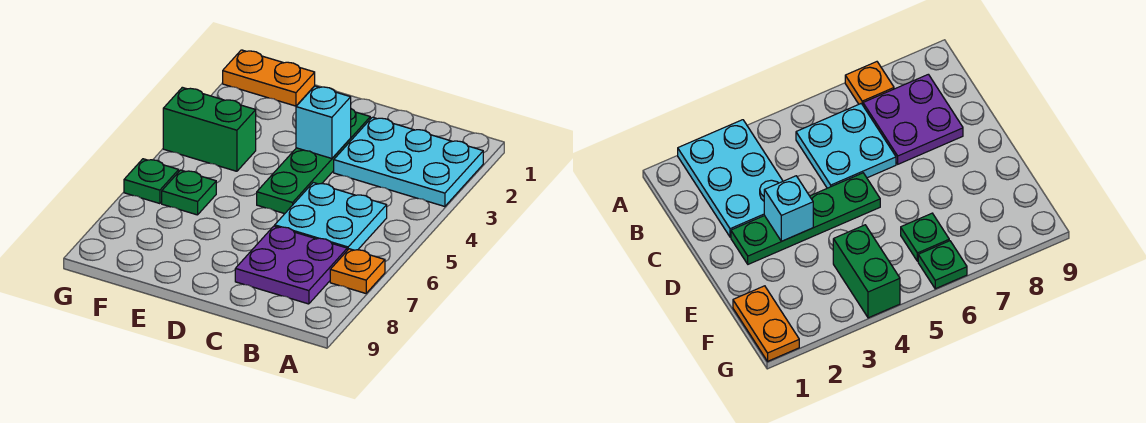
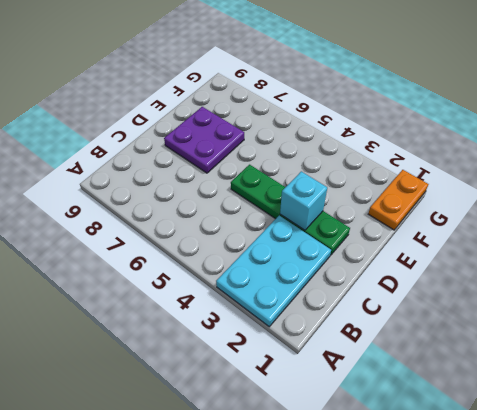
purple 2x2 plate [164,107,244,173] -> purple 2x2 plate moved to [235,226,347,304]
none -> orange 1x1 plate [330,249,385,293]
none -> cyan 2x2 plate [275,183,387,250]

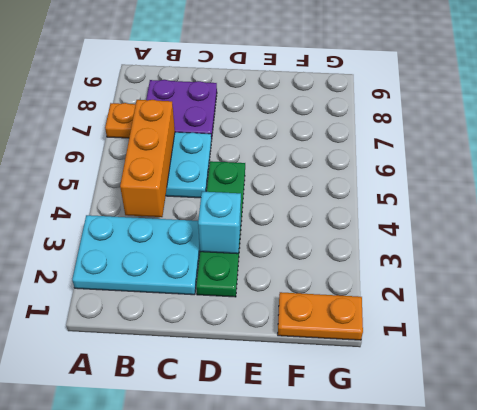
orange 1x3 brick [120,100,175,217] -> none
none -> green 1x2 brick [163,87,256,171]
none -> green 1x1 plate [162,170,216,215]

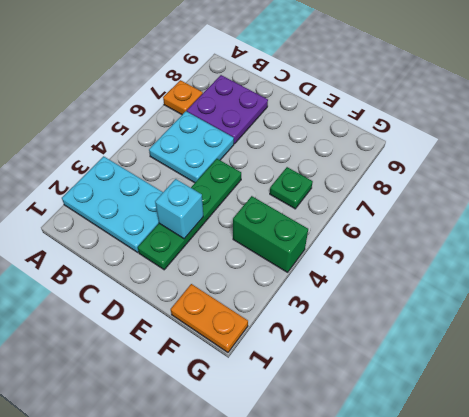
none -> green 1x1 plate [124,159,179,204]

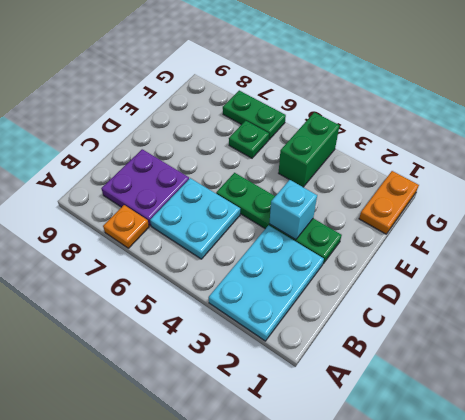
green 1x2 plate [223,91,286,139] -> green 1x1 plate [124,159,179,204]

